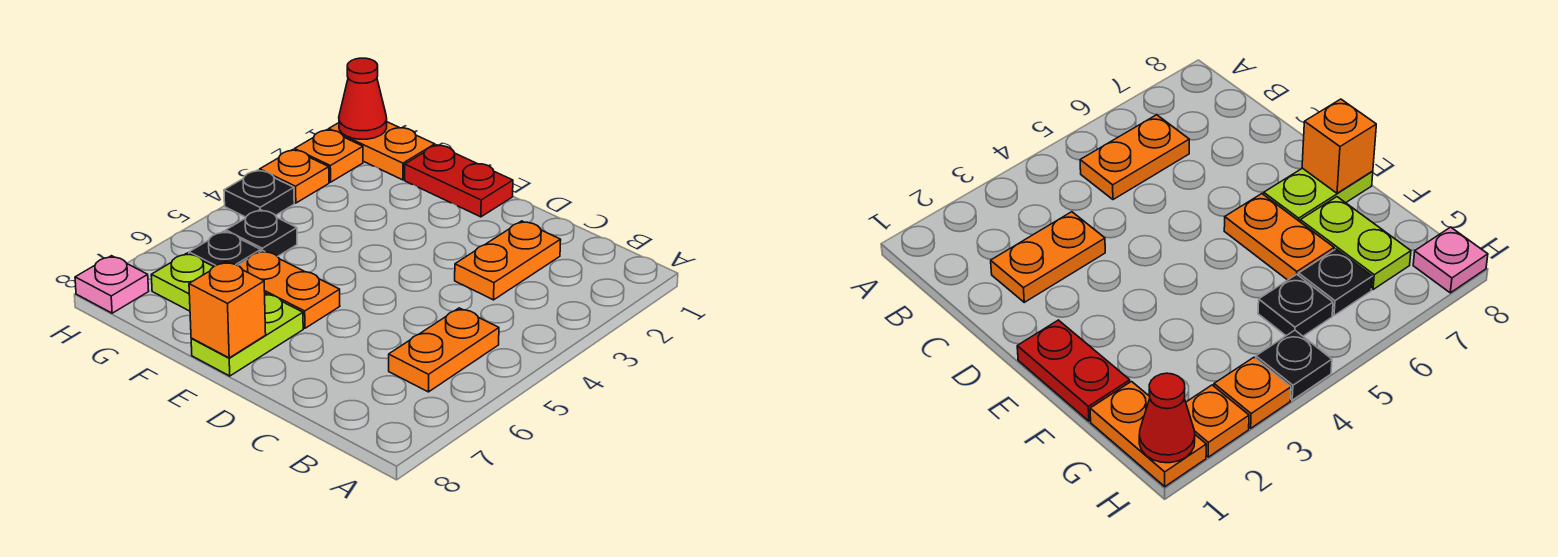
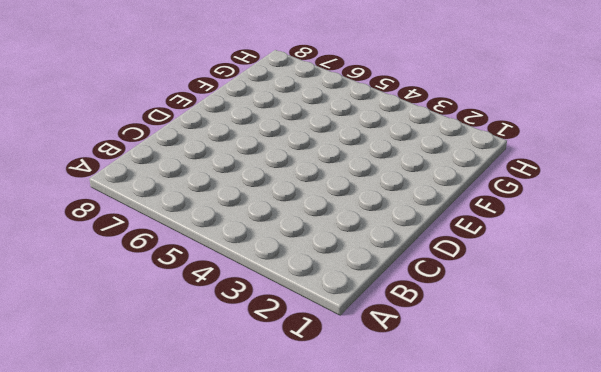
none -> orange 1x2 plate [389,308,499,392]
none -> orange 1x2 plate [455,221,561,300]
none -> red 1x2 plate [405,145,513,217]

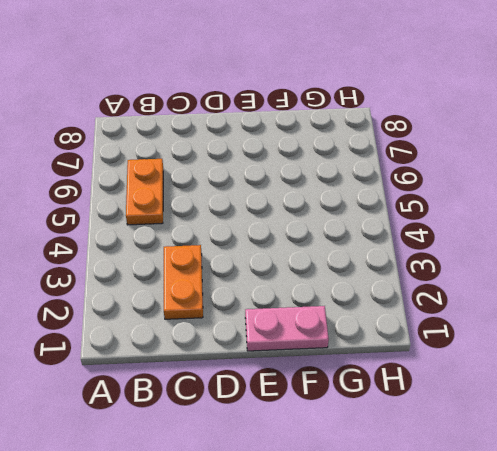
pink 1x2 plate [245,306,329,351] -> red 1x2 plate [405,145,513,217]
none -> orange 1x2 plate [238,250,340,328]
none -> lime 1x2 plate [191,293,303,376]
none -> lime 1x2 plate [151,253,214,311]

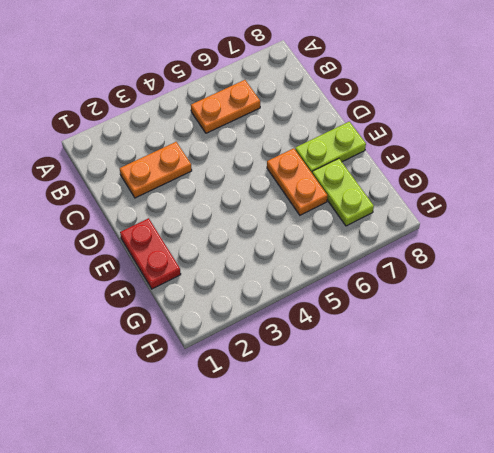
none -> orange 1x2 plate [329,122,435,180]
none -> black 1x1 plate [226,210,297,257]
none -> black 1x1 plate [189,231,261,266]

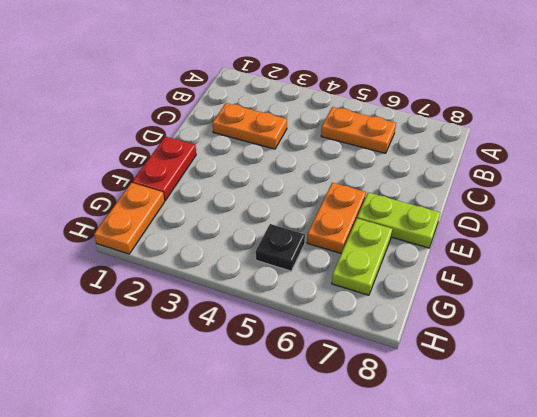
none -> black 1x1 plate [189,231,261,266]
none -> orange 1x1 plate [295,130,363,182]
none -> orange 1x1 plate [260,150,329,203]

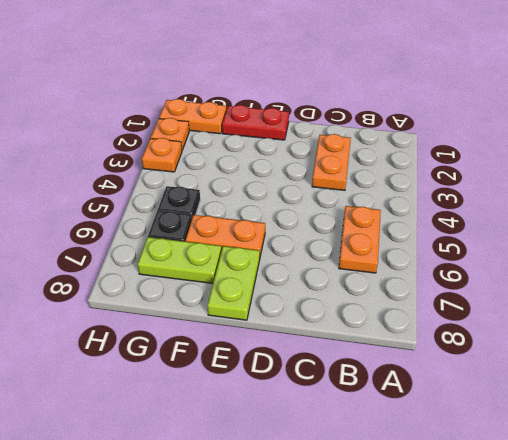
none -> black 1x1 plate [224,170,294,217]
none -> pink 1x1 plate [75,256,149,313]
none -> orange 1x1 brick [189,262,266,358]

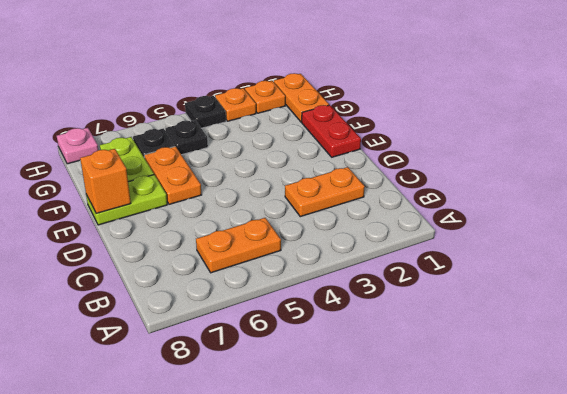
none -> red 1x1 cone [339,58,387,139]

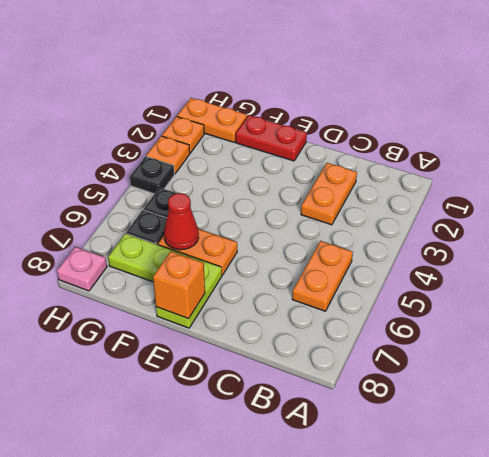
red 1x1 cone [164,193,199,250] -> red 1x1 cone moved to [339,58,387,139]

